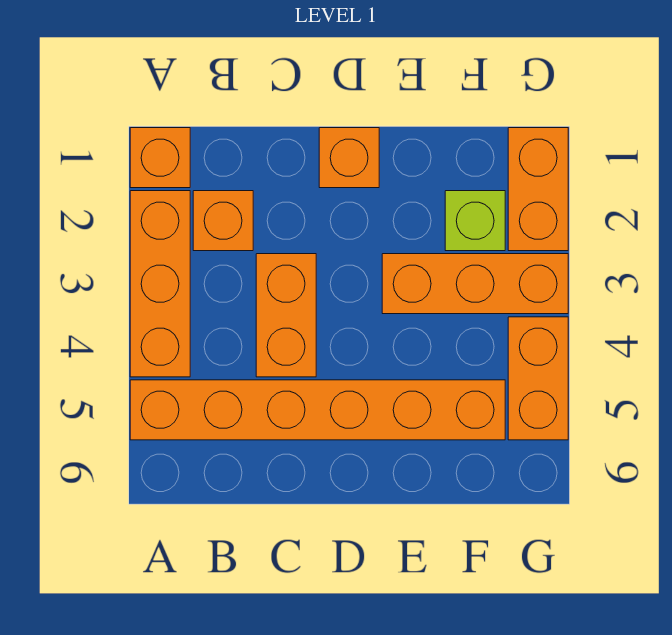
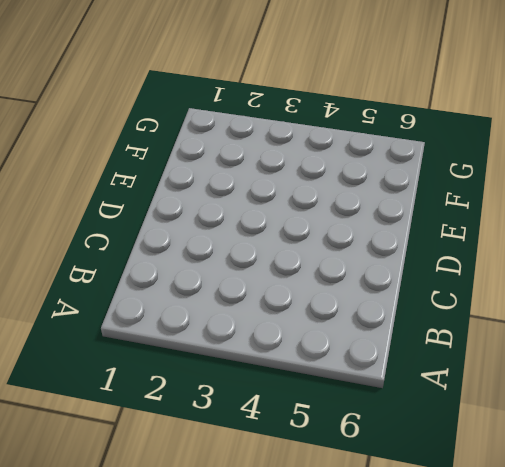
none -> orange 1x1 brick [130,128,190,188]
none -> orange 1x3 brick [130,191,190,377]

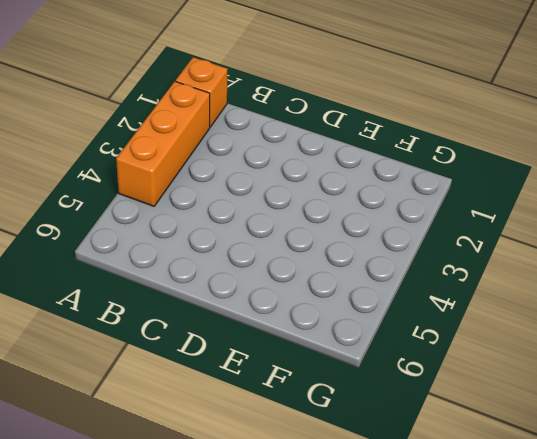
none -> orange 1x6 brick [130,380,505,440]
none -> orange 1x1 brick [193,191,253,251]

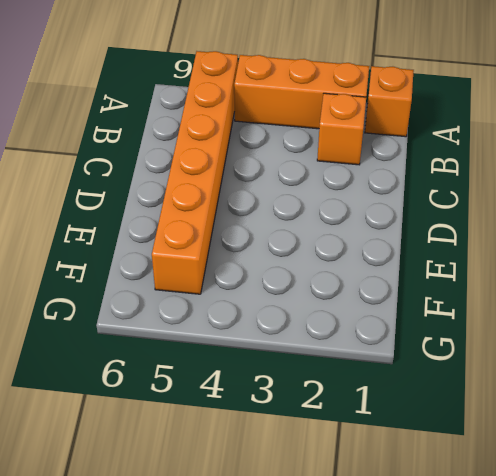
none -> orange 1x2 brick [256,254,316,377]
none -> orange 1x1 brick [319,128,379,188]

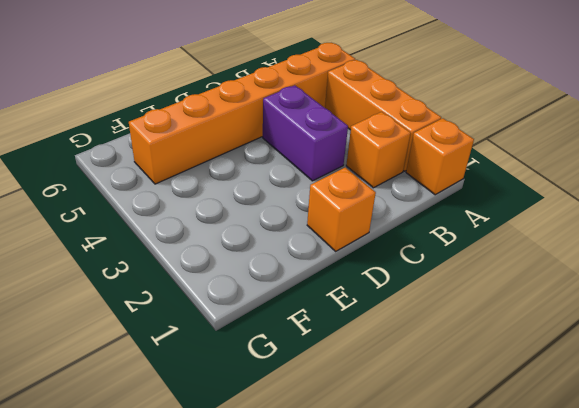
purple 1x2 brick [263,85,348,181] -> orange 1x2 brick [256,254,316,377]
none -> orange 1x3 brick [382,254,568,314]
none -> lime 1x1 brick [445,191,505,251]

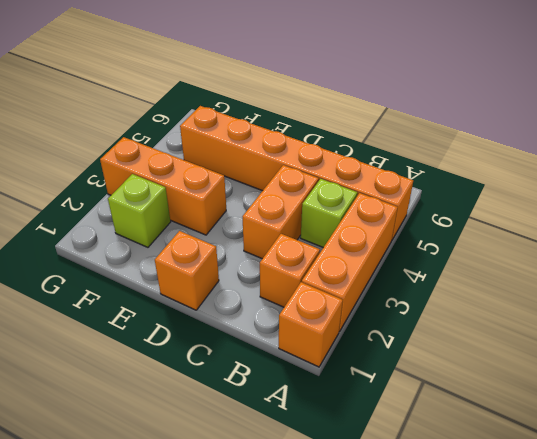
lime 1x1 brick [301,179,357,247] -> none
none -> orange 1x2 brick [508,128,568,251]
none -> orange 1x2 brick [508,317,568,440]

